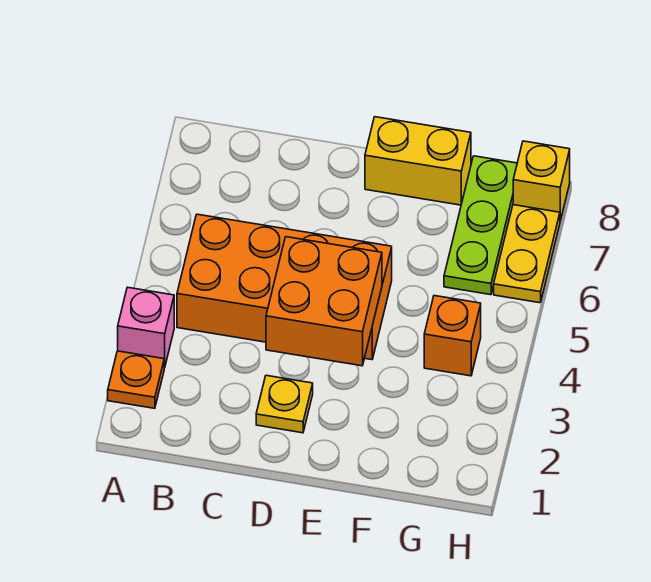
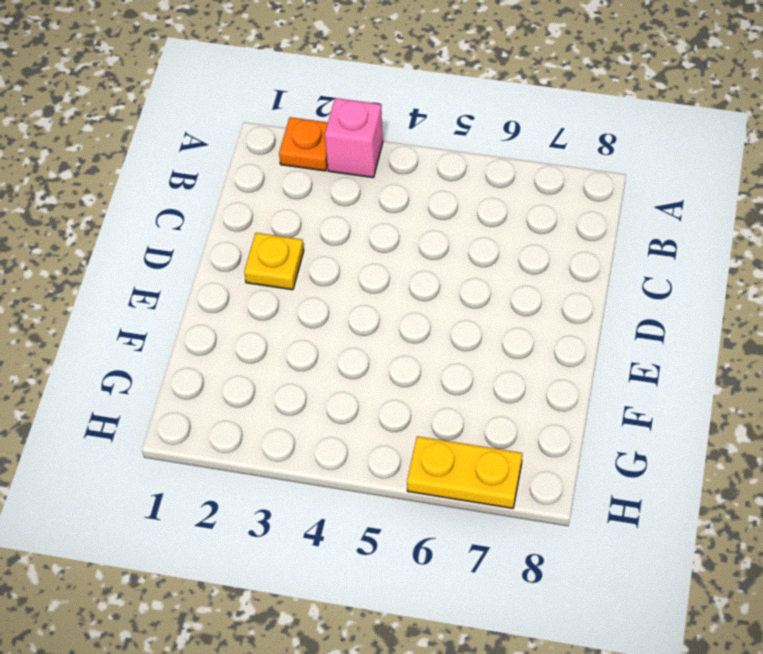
none -> orange 2x4 brick [177,214,392,360]
none -> yellow 1x2 brick [365,117,471,205]

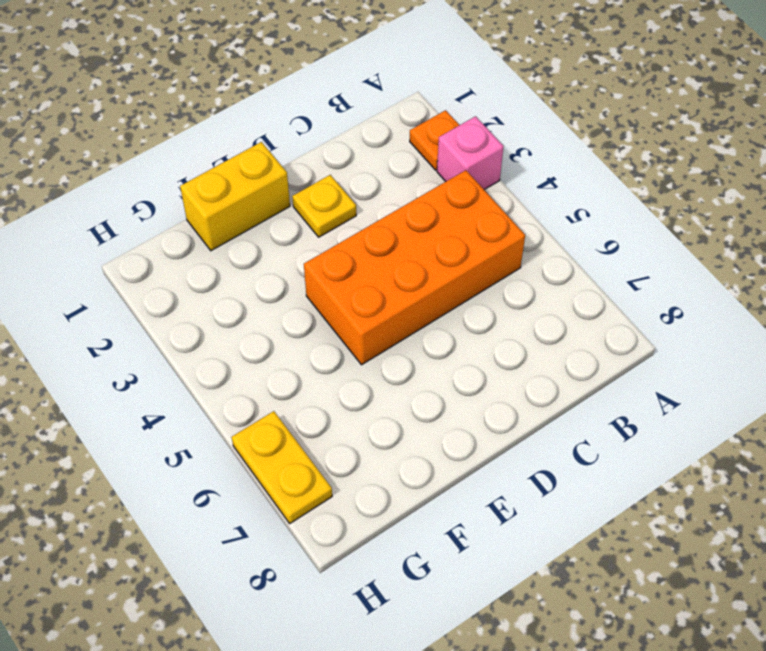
yellow 1x2 brick [180,142,290,251] -> yellow 1x2 brick moved to [365,117,471,205]
none -> orange 1x1 brick [424,296,481,376]
none -> lime 1x3 plate [444,156,517,295]

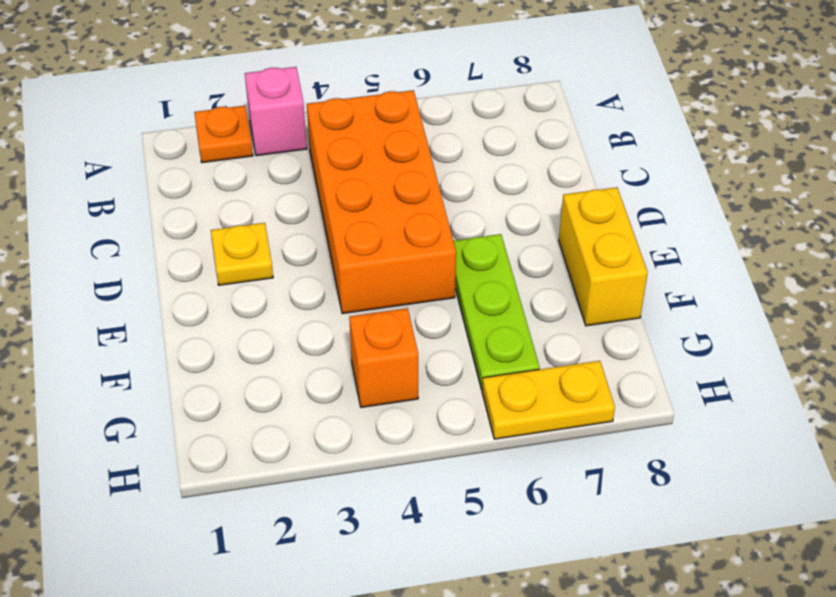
lime 1x3 plate [453,234,540,389] -> lime 1x3 plate turned to [444,156,517,295]
none -> yellow 1x1 brick [513,141,570,221]
none -> orange 2x2 brick [266,237,382,366]

